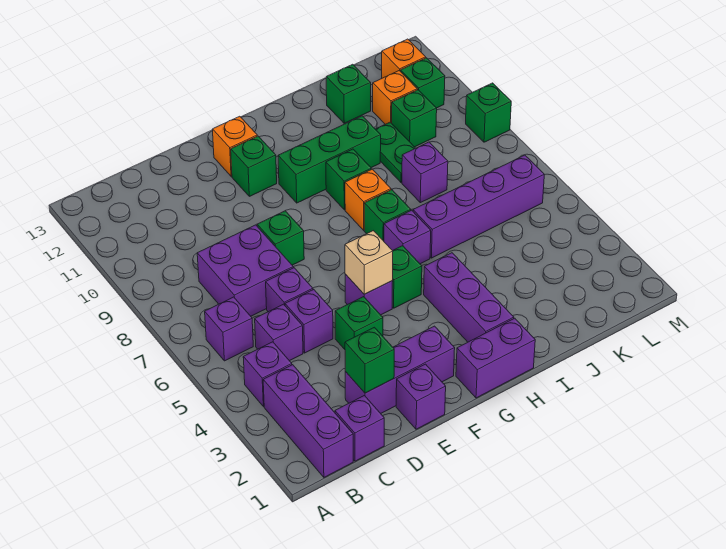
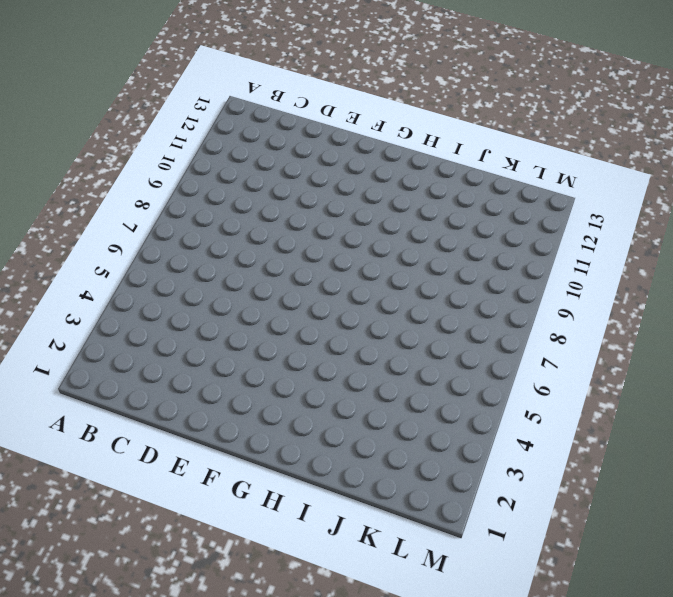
none -> purple 1x3 brick [263,365,353,477]
none -> purple 1x1 brick [243,342,292,407]
none -> purple 1x1 brick [205,297,253,361]
none -> purple 1x1 brick [335,396,384,461]

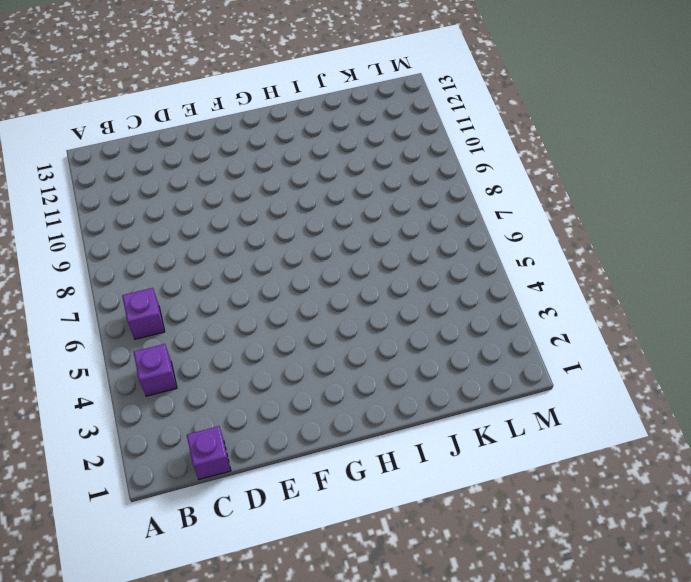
none -> purple 1x3 brick [263,365,353,477]
none -> purple 1x1 brick [255,304,303,361]
none -> purple 2x2 brick [197,225,293,316]
none -> purple 1x3 brick [345,326,455,413]

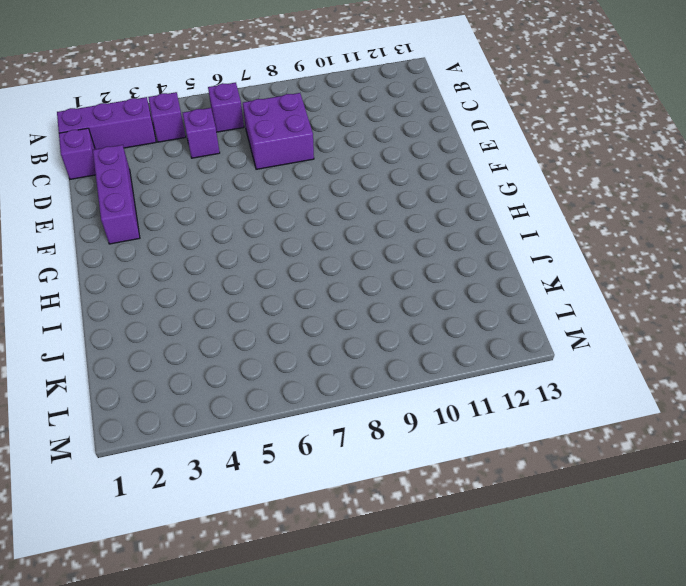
none -> purple 1x1 brick [285,290,333,353]
none -> purple 1x1 brick [266,268,313,312]
none -> purple 1x1 brick [396,364,446,429]
none -> green 1x1 brick [335,297,383,349]

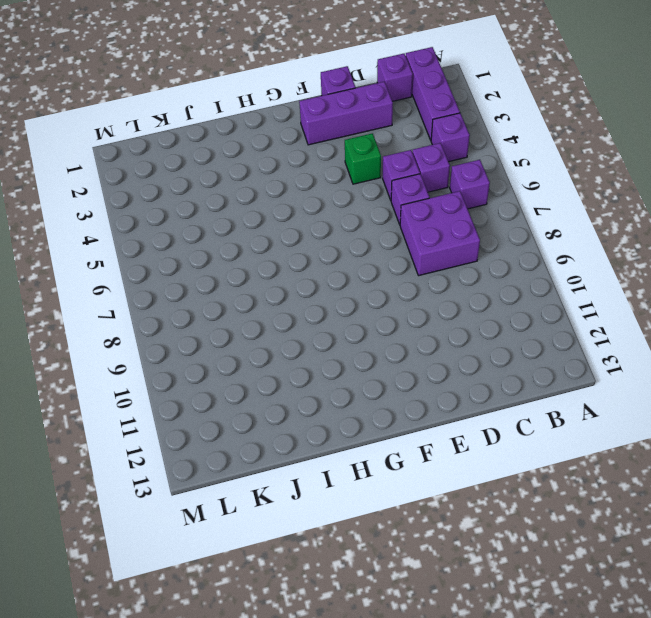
none -> green 1x1 brick [257,211,304,265]
none -> purple 1x1 brick [345,274,393,315]
none -> green 1x1 brick [231,136,277,196]
none -> orange 1x1 brick [212,116,257,176]

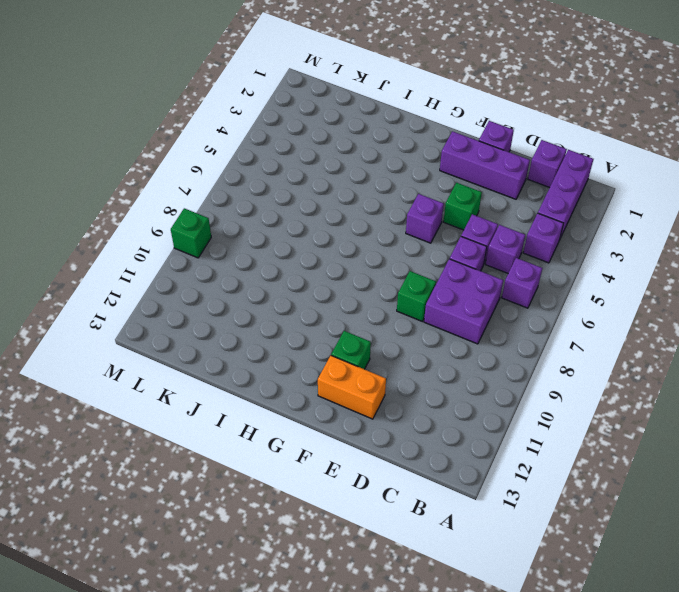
orange 1x2 brick [318,355,386,419] -> orange 1x1 brick [212,116,257,176]
none -> purple 1x2 brick [456,318,535,398]
none -> green 1x1 brick [392,246,422,308]
none -> green 1x3 brick [278,116,381,203]
none -> purple 1x3 brick [424,253,514,342]

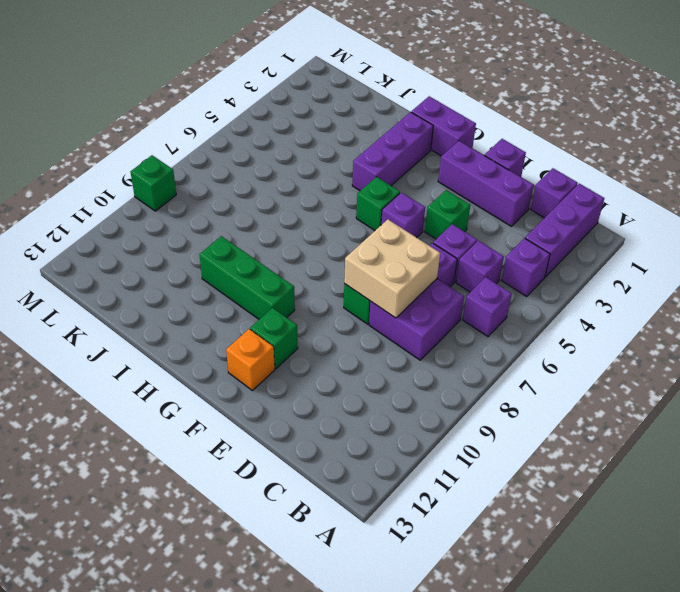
tan 2x2 brick [344,220,440,318] -> none
none -> purple 1x1 brick [384,210,431,264]
none -> green 1x1 brick [364,190,411,241]
none -> orange 1x1 brick [345,169,391,230]
none -> green 1x1 brick [326,149,371,210]

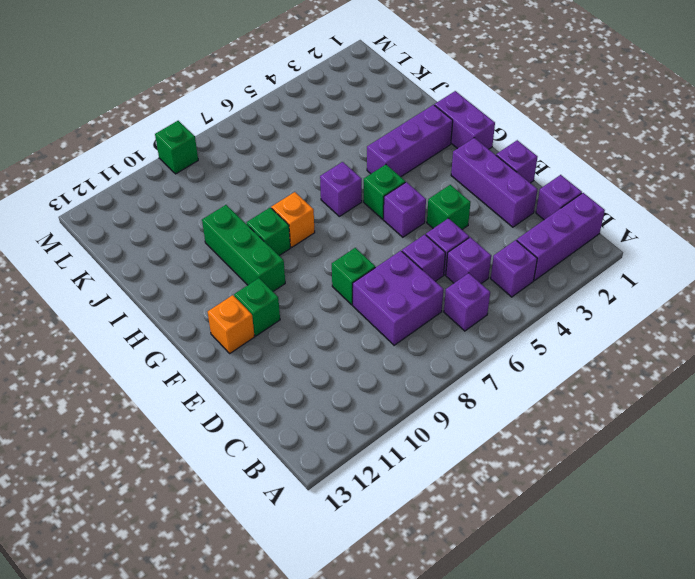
none -> green 1x1 brick [364,190,411,241]
none -> purple 1x4 brick [413,155,544,258]
none -> purple 1x1 brick [402,142,448,203]
none -> green 1x2 plate [376,122,415,182]

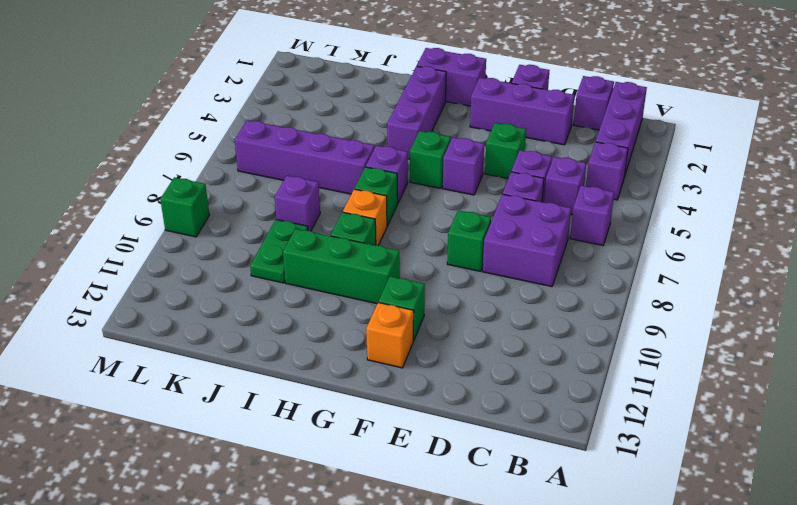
none -> green 1x1 brick [326,64,371,123]
none -> green 1x1 brick [392,90,437,147]
none -> orange 1x1 brick [373,71,417,124]
none -> green 1x1 brick [400,58,445,108]

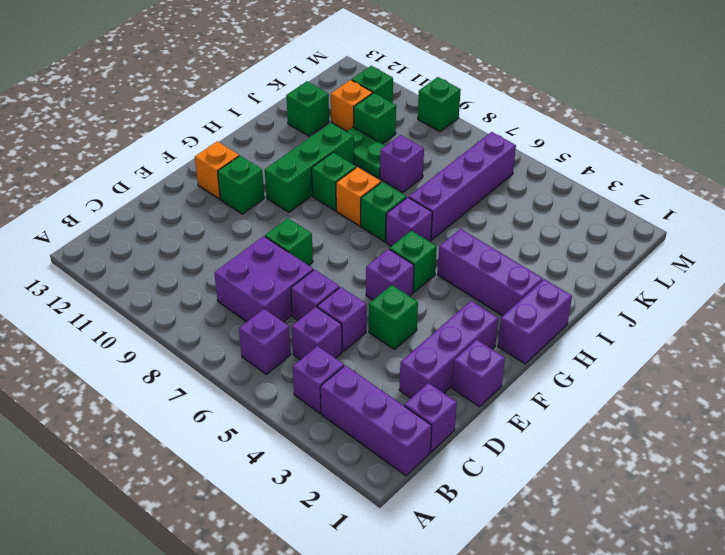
none -> orange 1x1 brick [382,39,426,78]
none -> green 1x1 brick [345,327,394,393]
none -> tan 1x1 brick [345,231,393,294]

